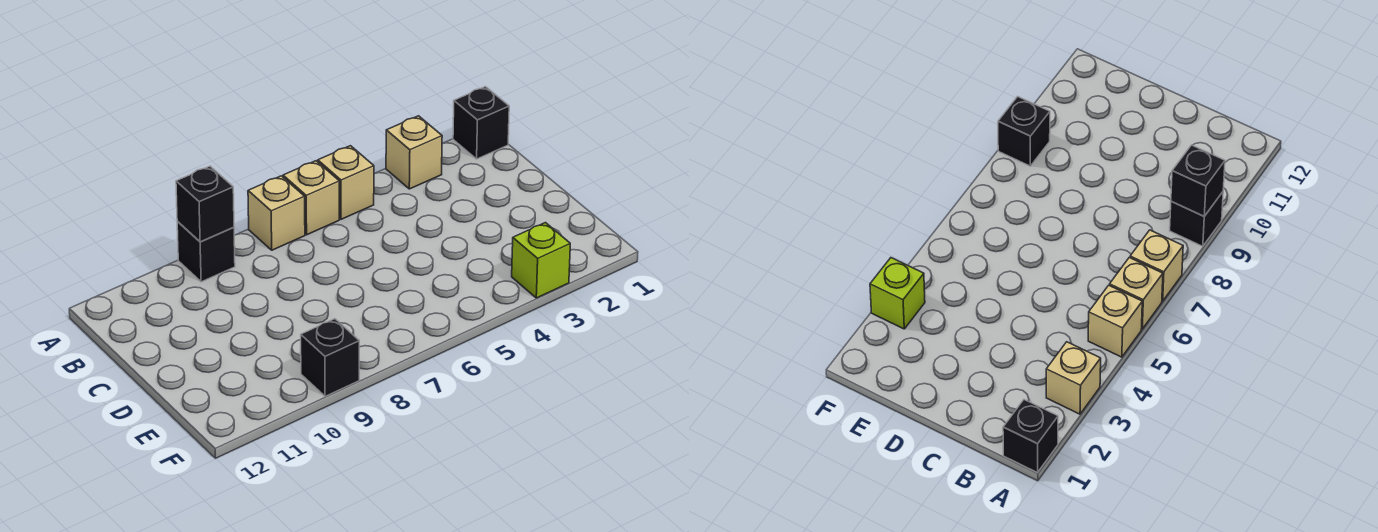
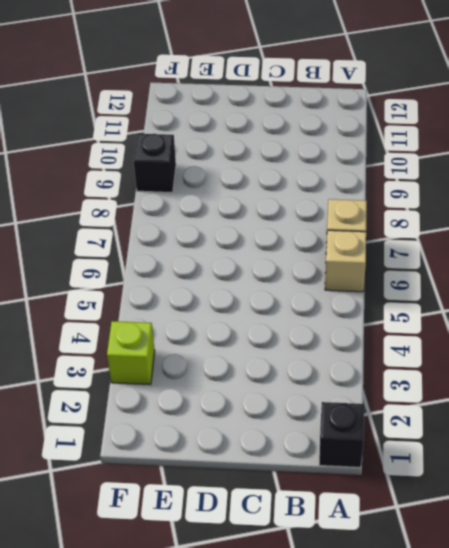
none -> tan 1x1 brick [386,116,442,189]
none -> tan 1x1 brick [318,146,374,219]

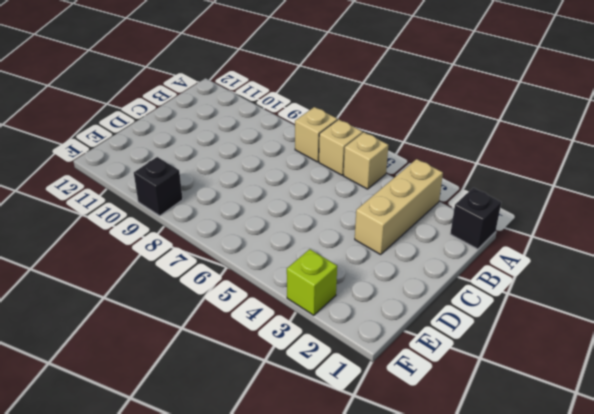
tan 1x3 brick [355,159,443,254] -> tan 1x1 brick [386,116,442,189]
none -> black 1x1 brick [177,221,235,282]
none -> black 1x1 brick [176,166,234,242]

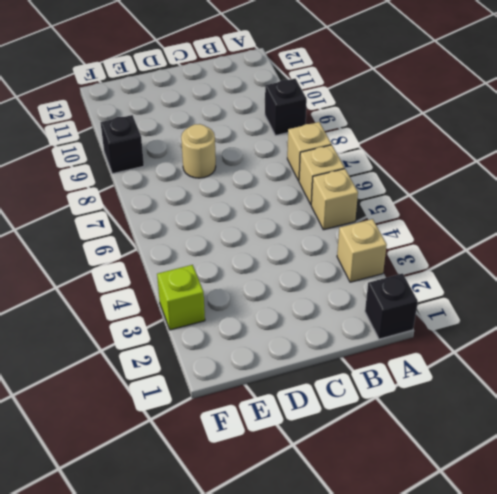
tan 1x1 round brick [181,124,216,178] -> none
none -> black 1x1 brick [176,166,234,242]

